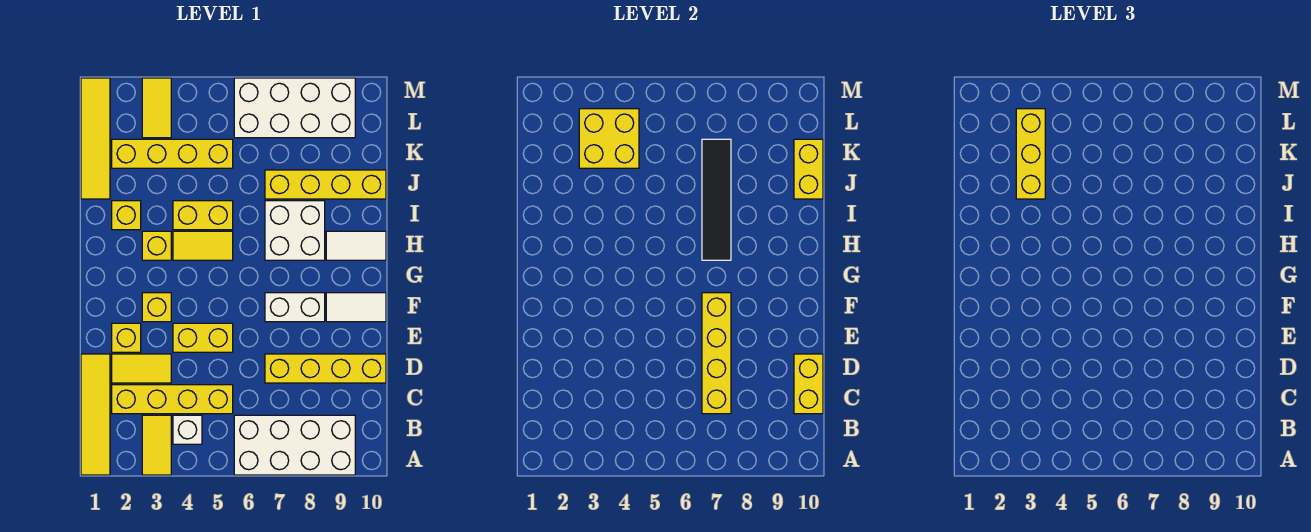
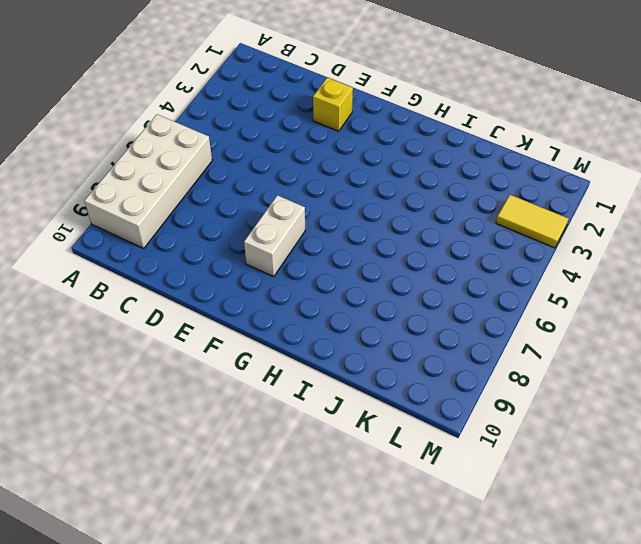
none -> yellow 1x4 tile [81,354,110,475]
none -> yellow 1x2 tile [142,415,171,475]
none -> white 1x1 brick [173,415,202,444]

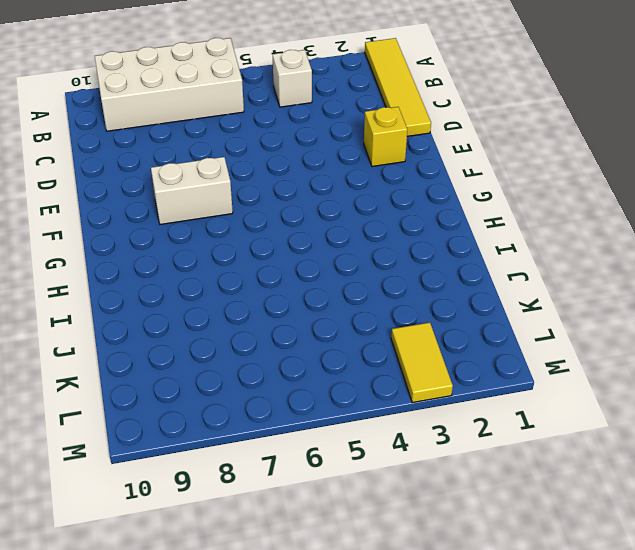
none -> yellow 1x2 tile [142,415,171,475]
none -> yellow 1x4 brick [112,385,233,414]
none -> yellow 1x2 tile [112,354,171,383]

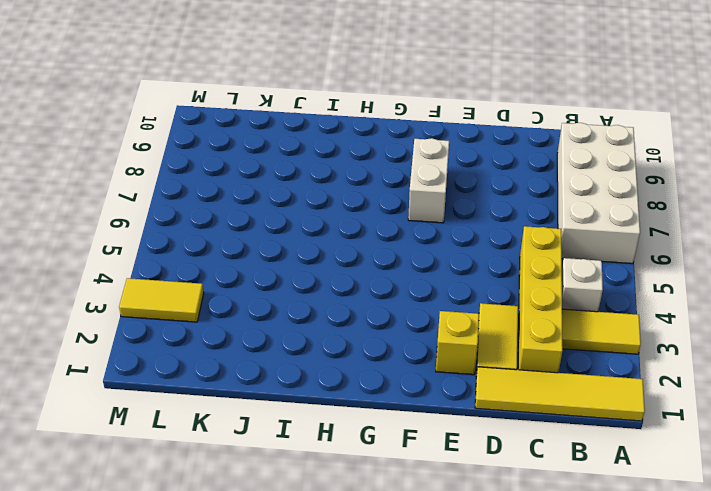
none -> yellow 1x4 brick [265,354,386,383]
none -> yellow 1x2 brick [173,323,233,352]
none -> yellow 1x1 brick [142,293,171,322]

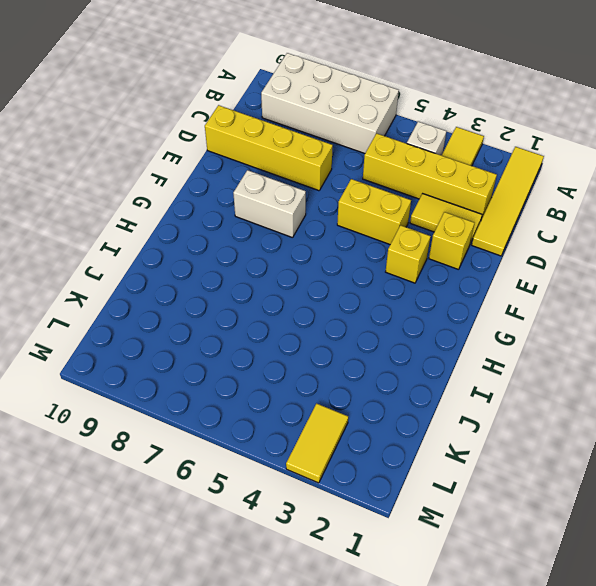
none -> white 1x2 tile [326,293,386,322]
none -> yellow 1x1 brick [142,231,171,260]
none -> yellow 1x2 tile [173,231,233,260]

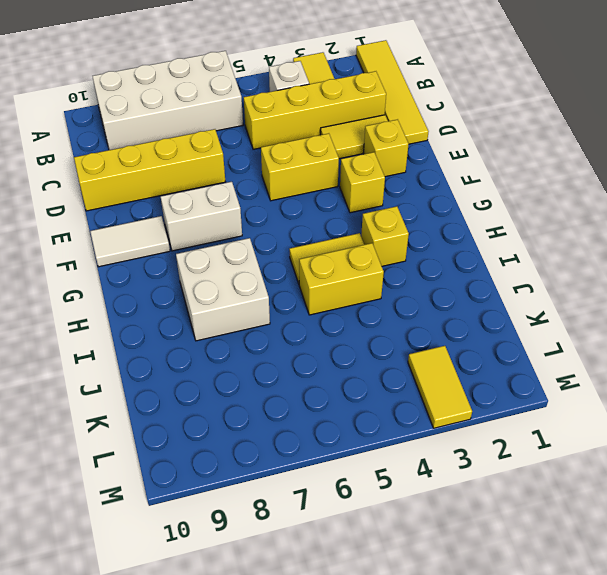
none -> white 1x2 tile [326,231,386,260]
none -> yellow 1x1 brick [112,201,141,230]
none -> yellow 1x4 tile [81,78,110,199]

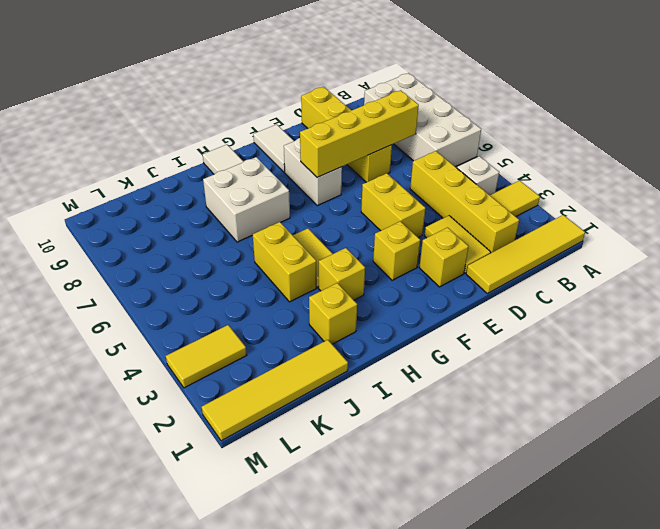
none -> yellow 1x4 brick [265,170,386,199]
none -> yellow 1x4 brick [112,139,233,168]
none -> white 2x4 brick [234,78,355,138]

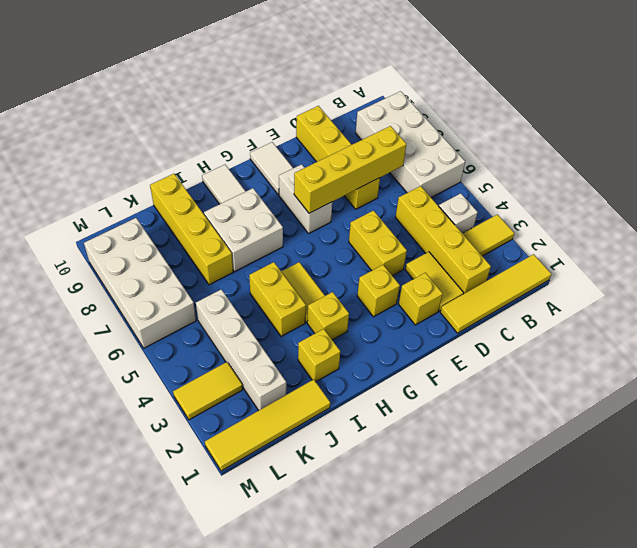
white 1x4 brick [196,289,286,411] -> yellow 1x4 brick [112,139,233,168]
none -> yellow 1x2 brick [794,354,823,414]
none -> black 1x4 tile [702,139,731,260]
none -> yellow 1x2 brick [794,139,823,199]

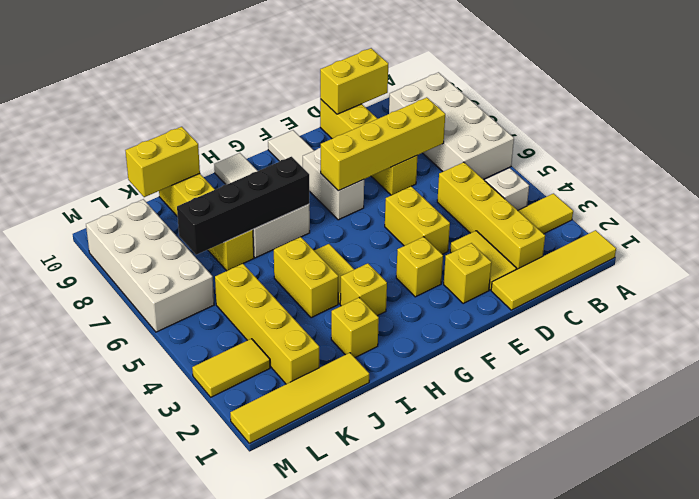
black 1x4 brick [177,157,309,255] -> black 1x4 tile [702,139,731,260]
none -> yellow 2x2 brick [579,109,639,168]
none -> yellow 1x3 brick [1016,109,1045,199]

